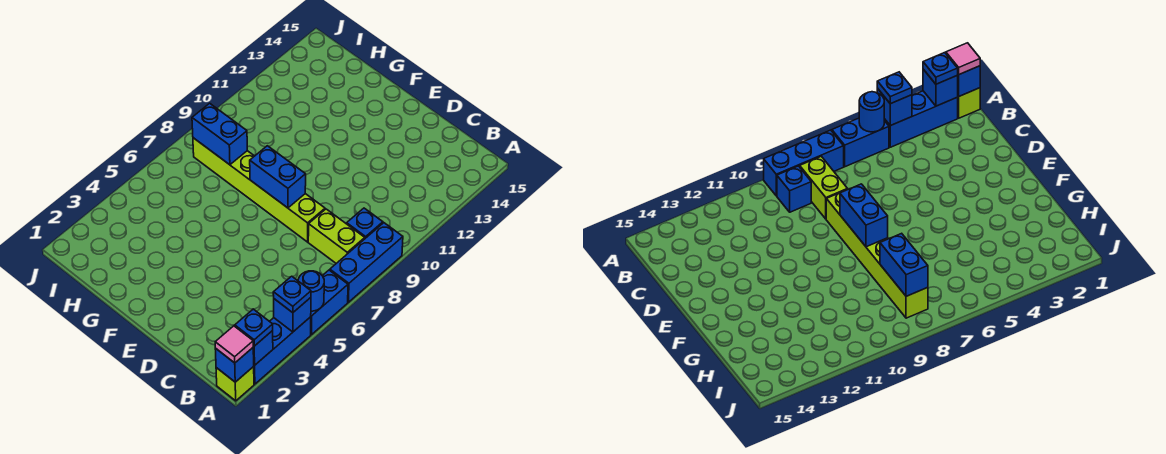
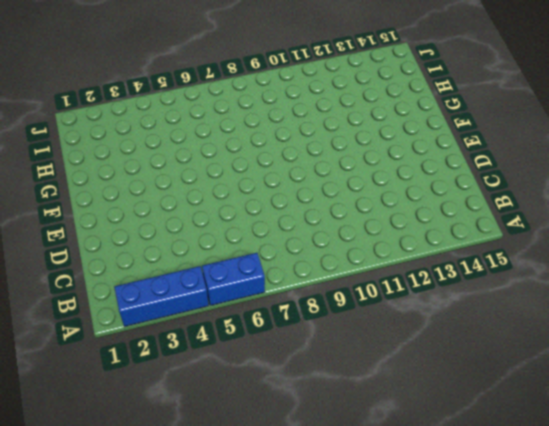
none -> lime 1x1 brick [216,367,254,401]
none -> blue 1x3 brick [330,223,403,302]
none -> lime 1x2 brick [308,209,365,263]

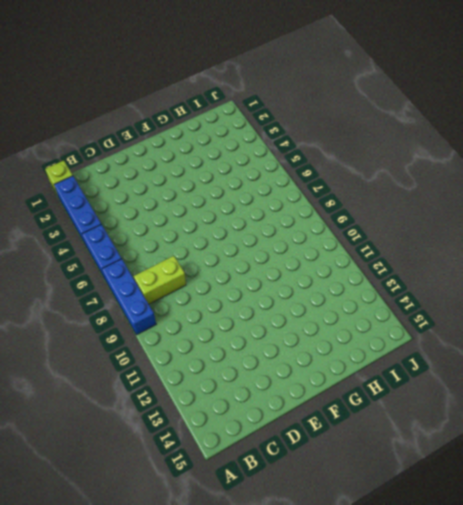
none -> blue 1x1 brick [347,208,383,238]
none -> lime 1x6 brick [193,138,325,242]
none -> blue 1x1 brick [215,348,254,382]

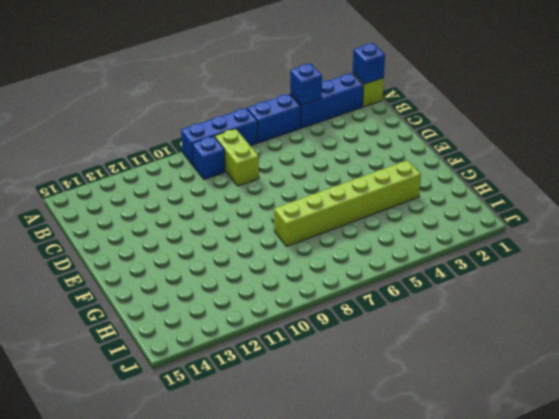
lime 1x6 brick [274,160,421,246] -> lime 1x6 brick turned to [193,138,325,242]
none -> blue 1x1 brick [253,331,273,365]
none -> blue 1x1 round brick [298,271,324,311]
none -> blue 1x2 brick [250,146,306,208]

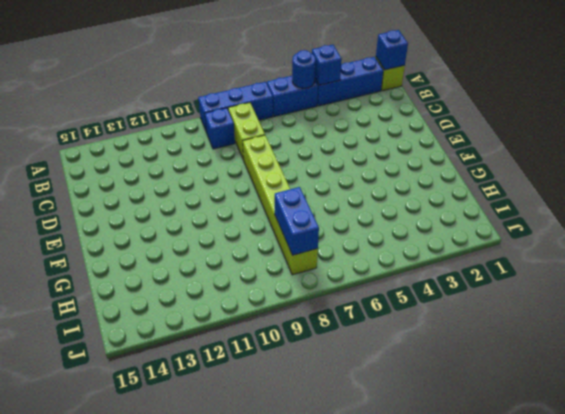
none -> blue 1x1 brick [253,331,273,365]
none -> blue 1x2 brick [250,146,306,208]
none -> pink 1x1 tile [215,326,253,363]

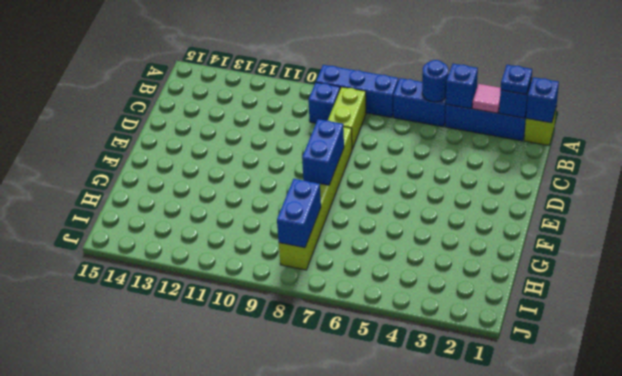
pink 1x1 tile [472,84,501,113] -> pink 1x1 tile moved to [215,326,253,363]
none -> blue 1x1 plate [273,276,311,313]

